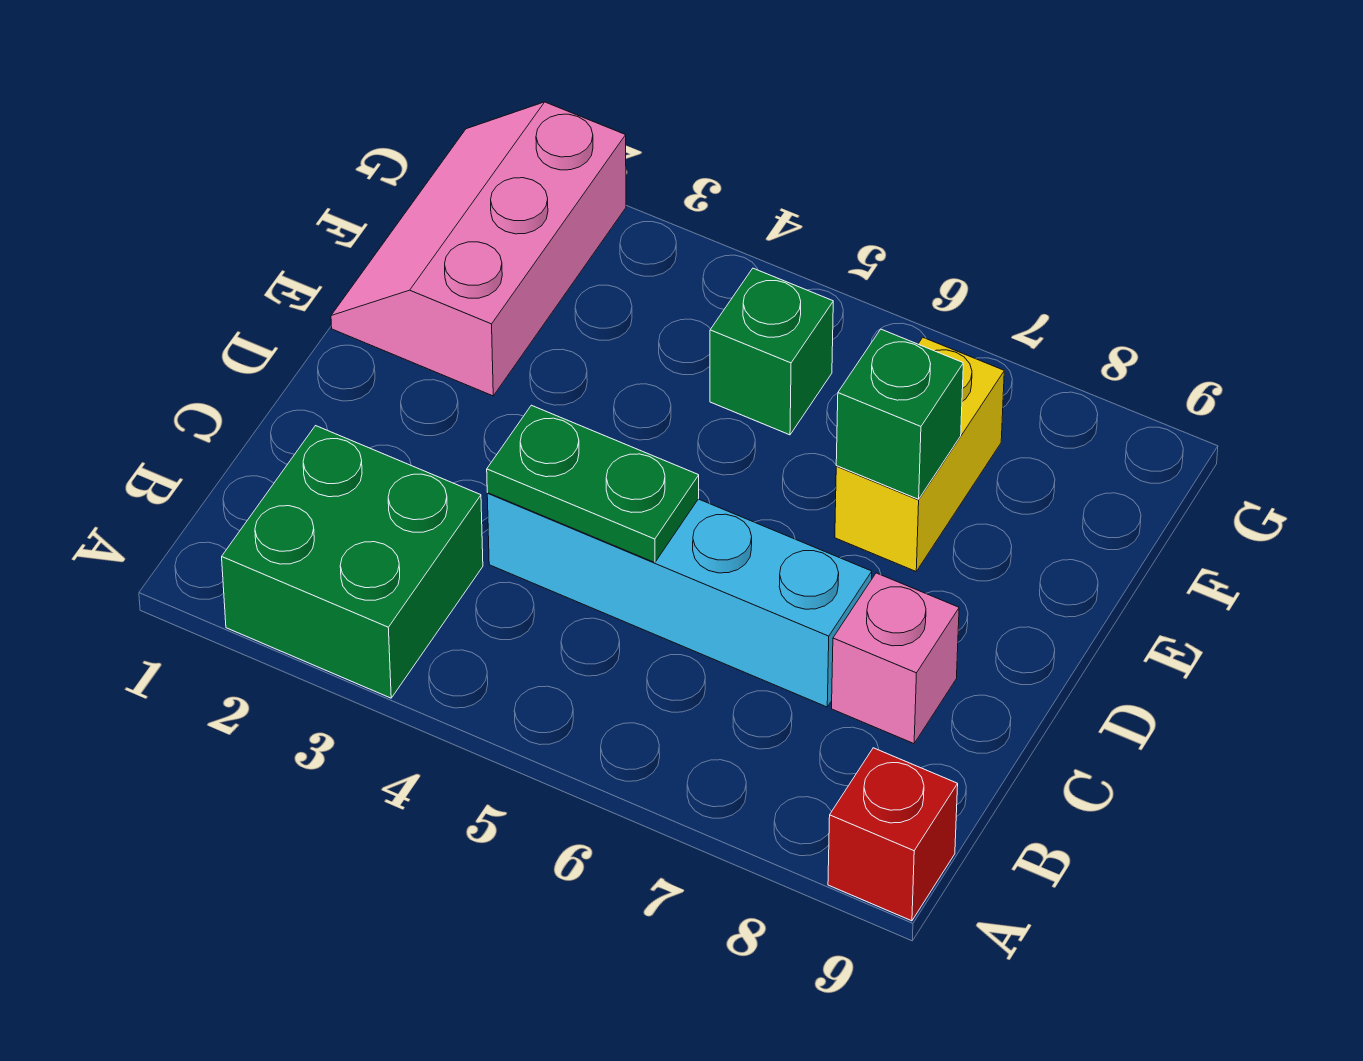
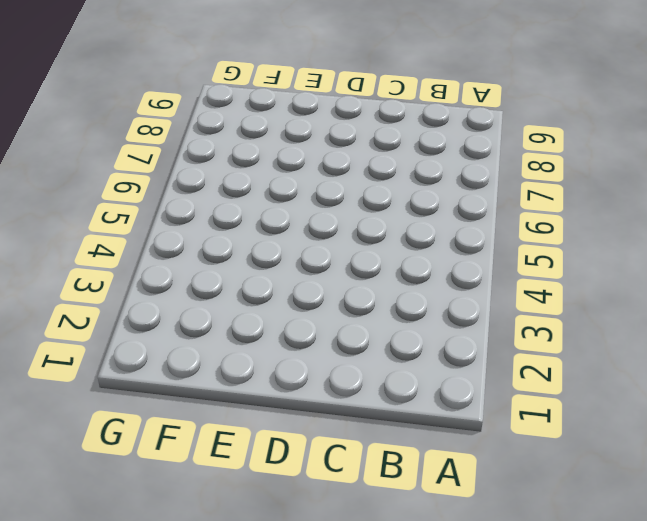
none -> green 2x2 brick [222,426,483,698]
none -> red 1x1 brick [828,748,958,921]

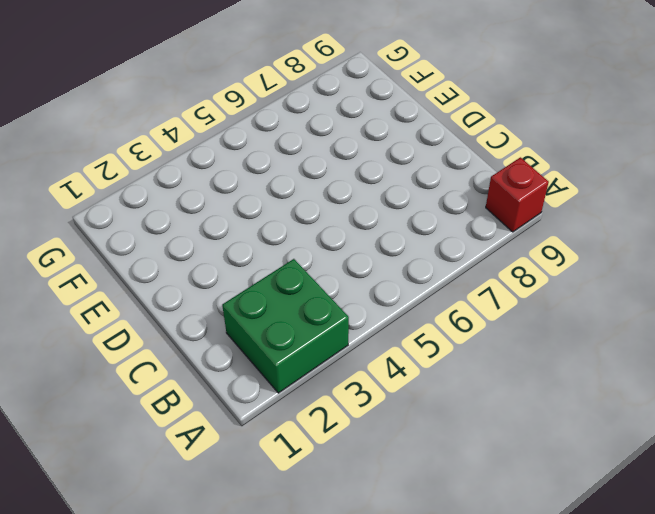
none -> cyan 1x4 brick [487,493,872,707]
none -> pink 1x1 brick [832,573,959,744]

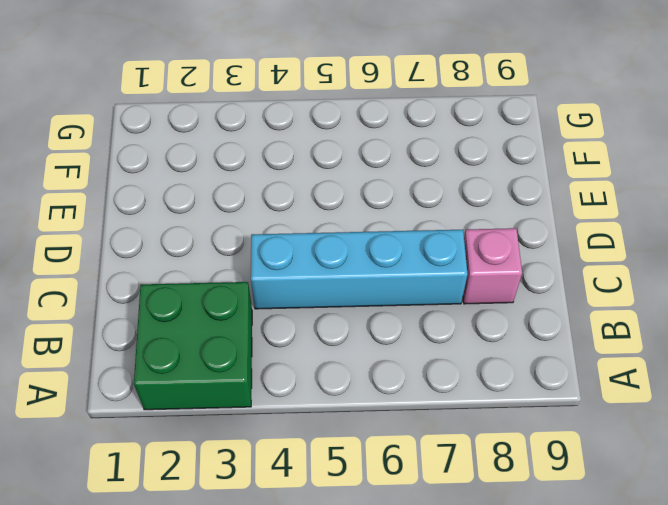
none -> red 1x1 brick [828,748,958,921]
none -> pink 2x3 slope [331,102,626,396]

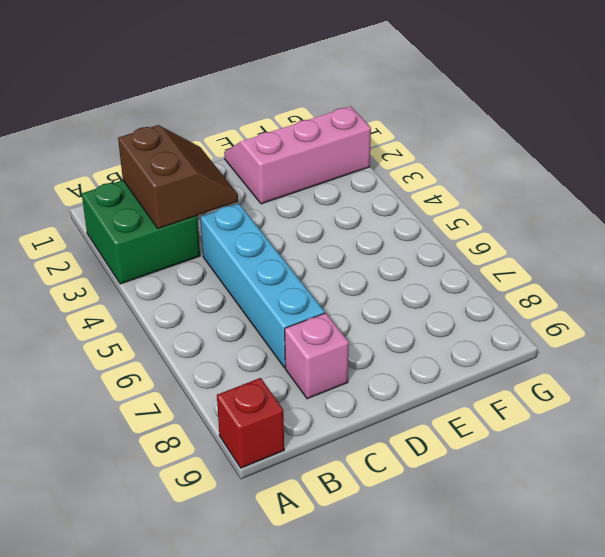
brown 2x2 slope [118,125,238,229] -> none
none -> yellow 1x2 brick [835,338,1004,571]
none -> green 1x1 brick [710,268,833,435]

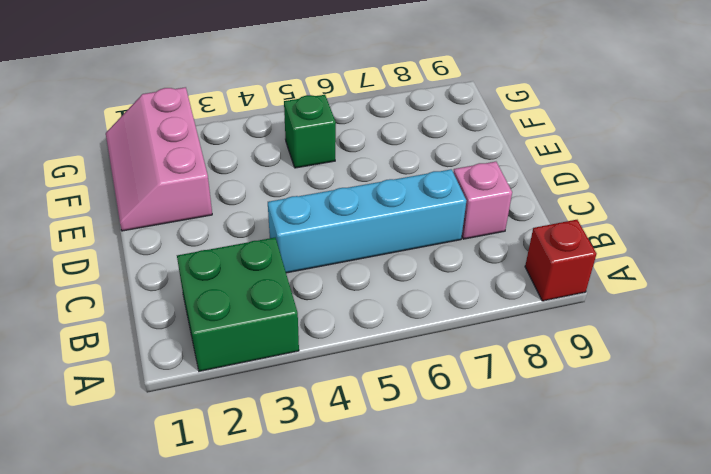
none -> yellow 1x2 brick [835,338,1004,571]
none -> green 1x2 plate [487,405,699,563]

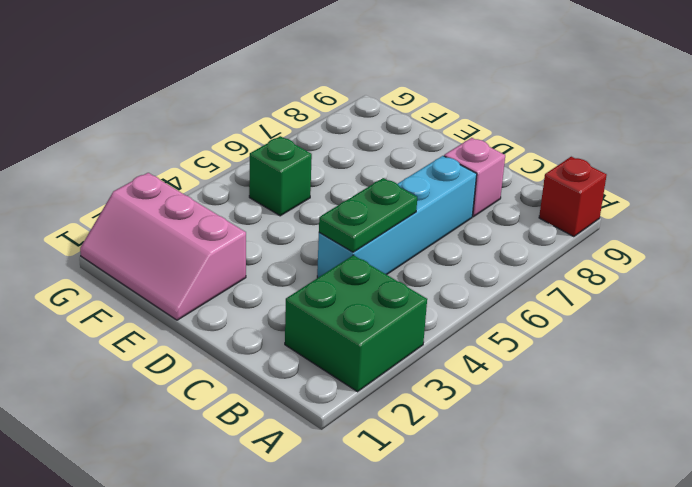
none -> yellow 1x2 brick [835,338,1004,571]
none -> green 1x1 brick [836,329,963,499]

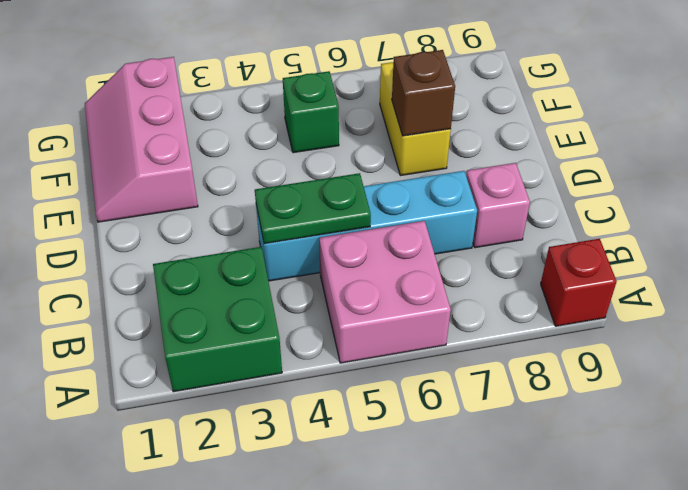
pink 2x2 brick [319,221,451,363] -> none
brown 1x1 brick [392,50,455,136] -> green 1x1 brick [836,329,963,499]

